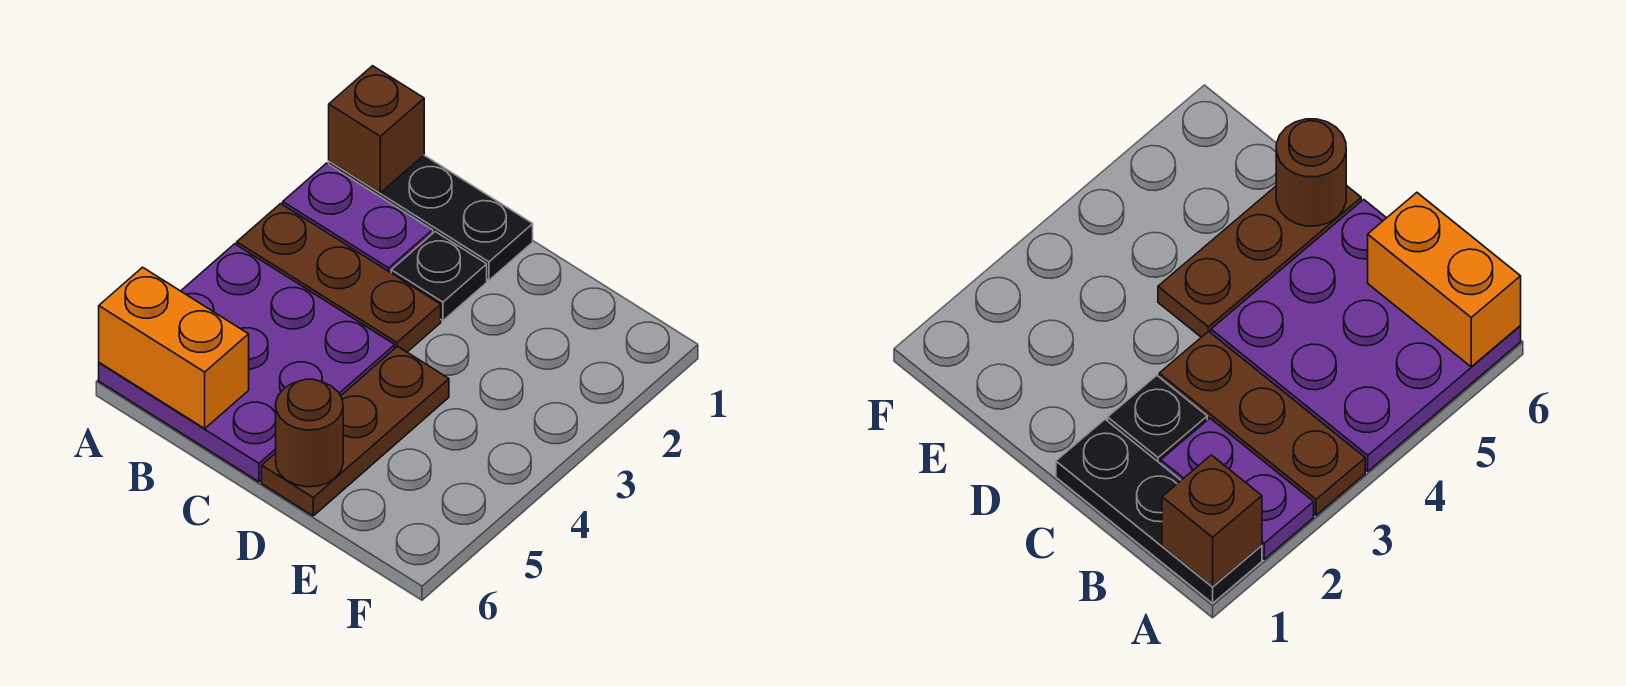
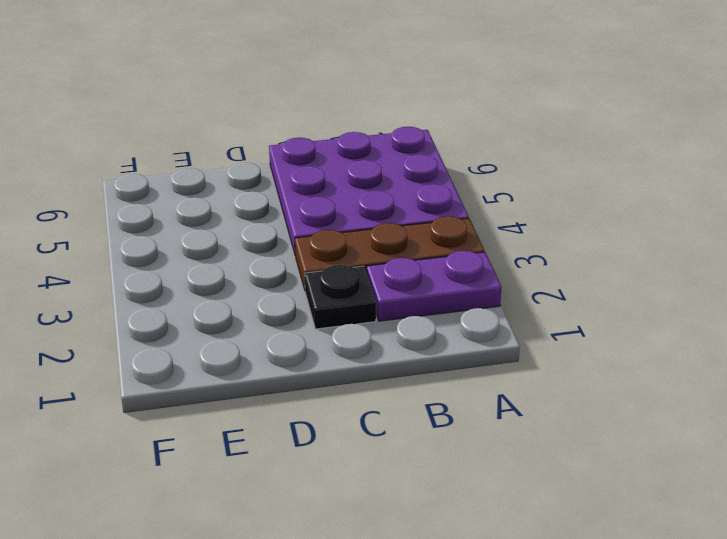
none -> black 1x3 plate [329,155,533,280]
none -> brown 1x3 plate [262,346,449,516]

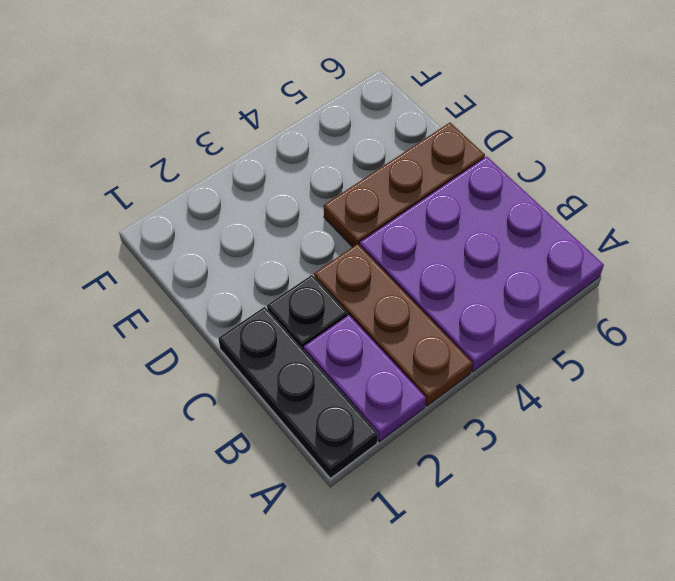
none -> brown 1x1 brick [329,66,424,193]
none -> orange 1x2 brick [99,267,249,428]

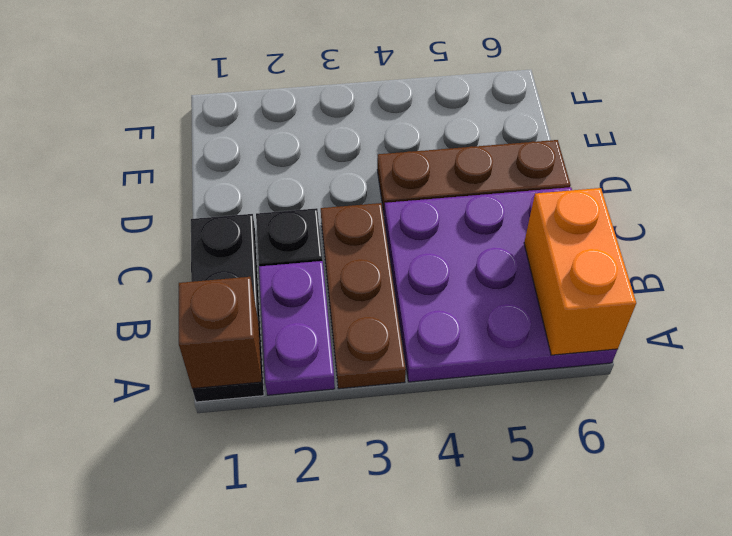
none -> brown 1x1 round brick [276,379,343,487]

